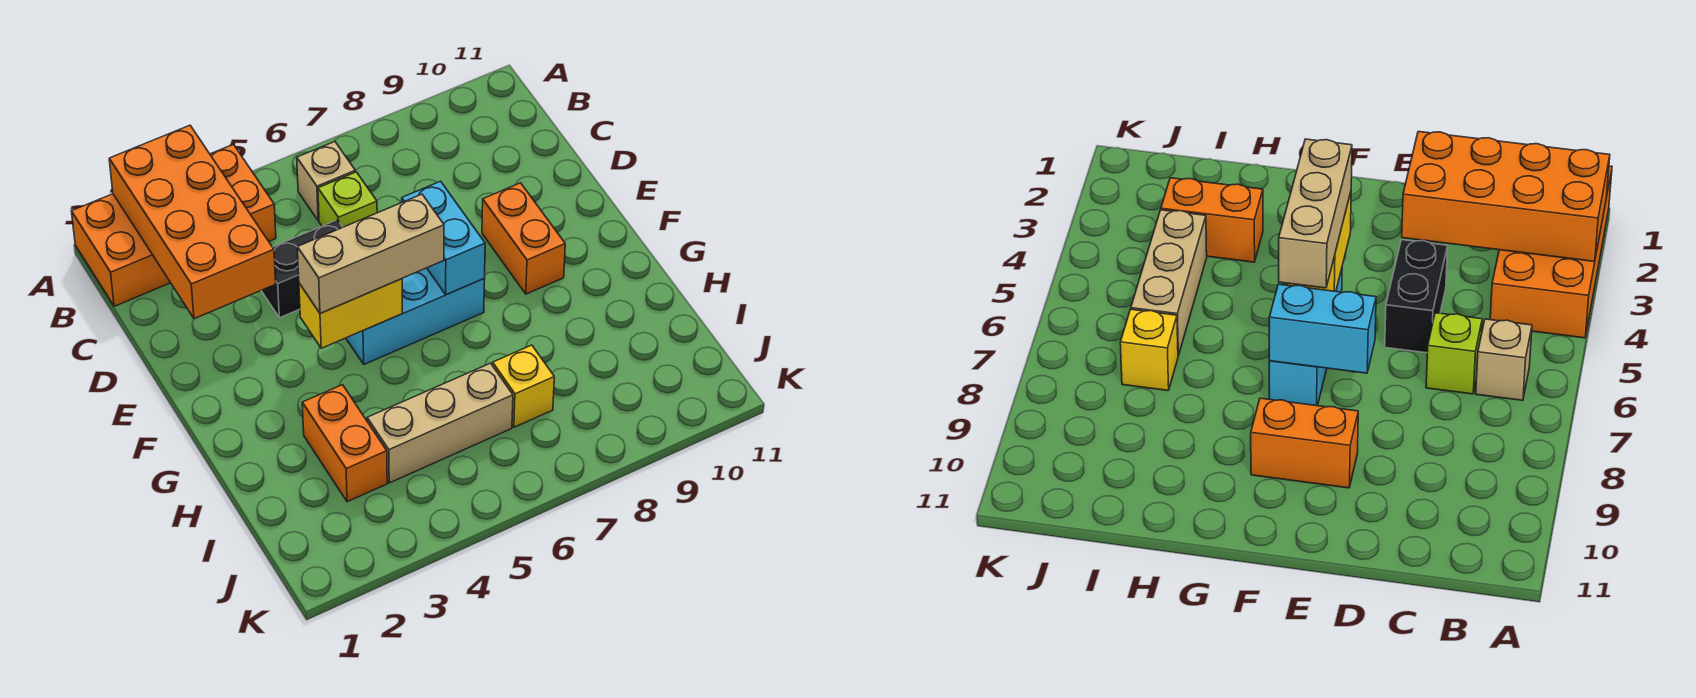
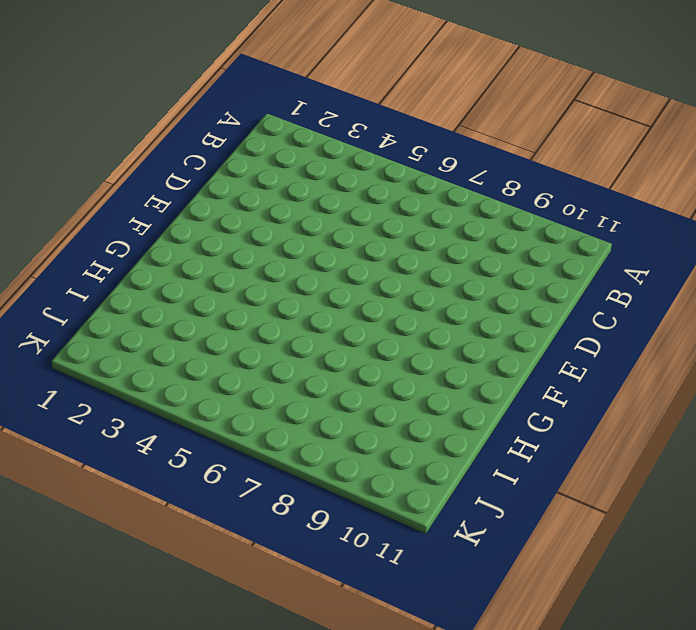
none -> orange 2x4 brick [72,144,276,306]
none -> tan 1x1 brick [297,142,355,221]
none -> lime 1x1 brick [318,172,377,227]

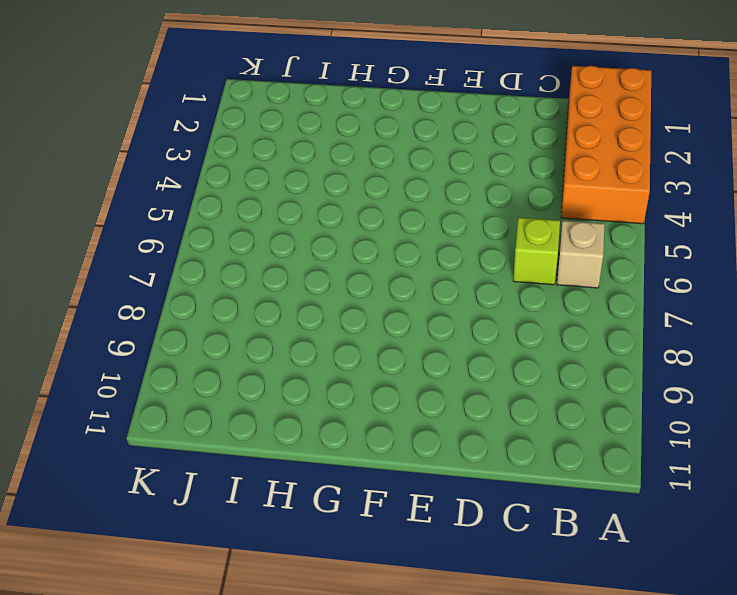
none -> black 1x2 brick [261,220,343,318]
none -> orange 1x2 brick [482,183,565,294]
none -> cyan 1x3 brick [346,268,485,364]

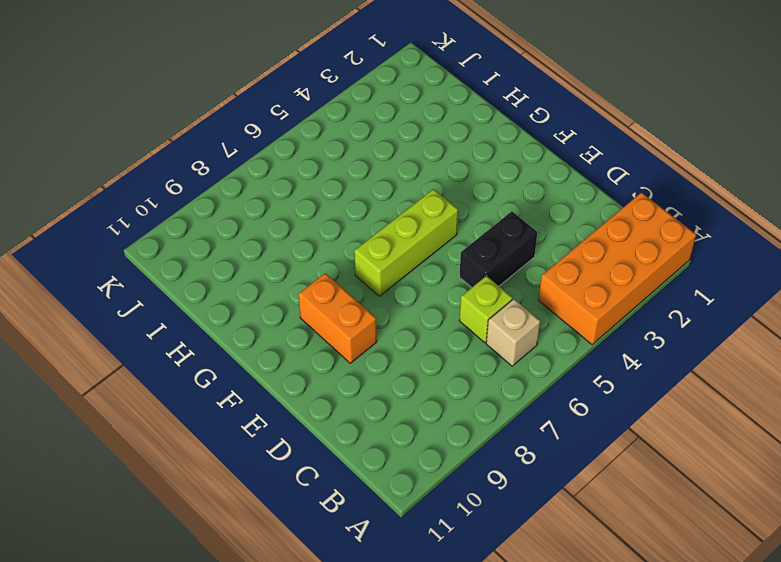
lime 1x3 brick [354,189,458,296] -> cyan 1x3 brick [346,268,485,364]
none -> orange 1x2 brick [302,385,387,502]
none -> tan 1x3 brick [367,363,513,483]
none -> yellow 1x1 brick [493,345,554,427]

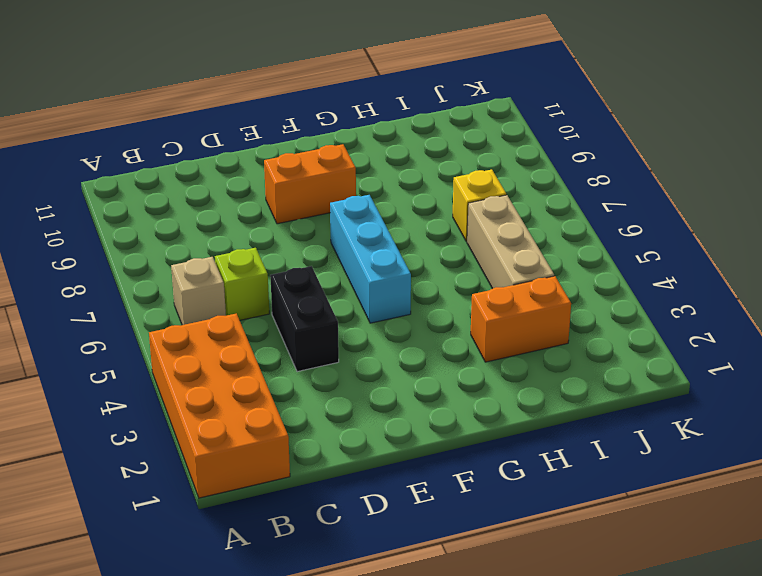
none -> orange 2x4 brick [109,125,276,319]
none -> cyan 1x2 brick [402,181,485,295]
none -> yellow 1x2 brick [299,279,402,348]

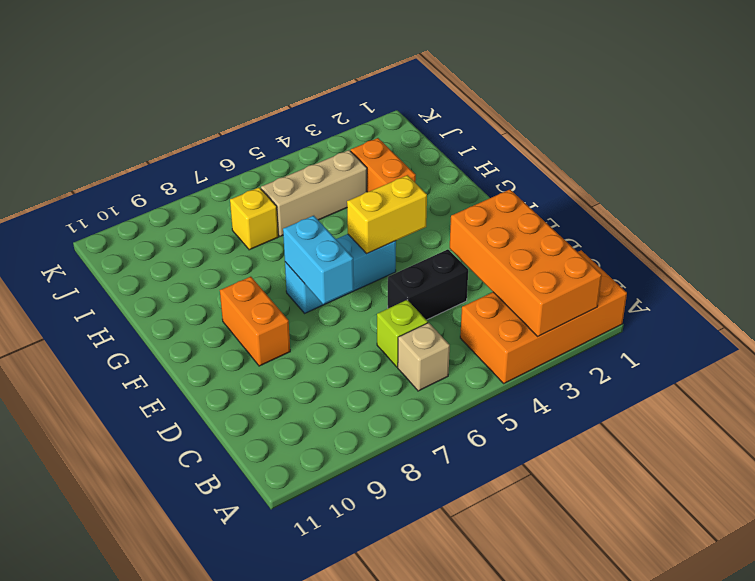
none -> tan 1x3 brick [297,194,444,313]

